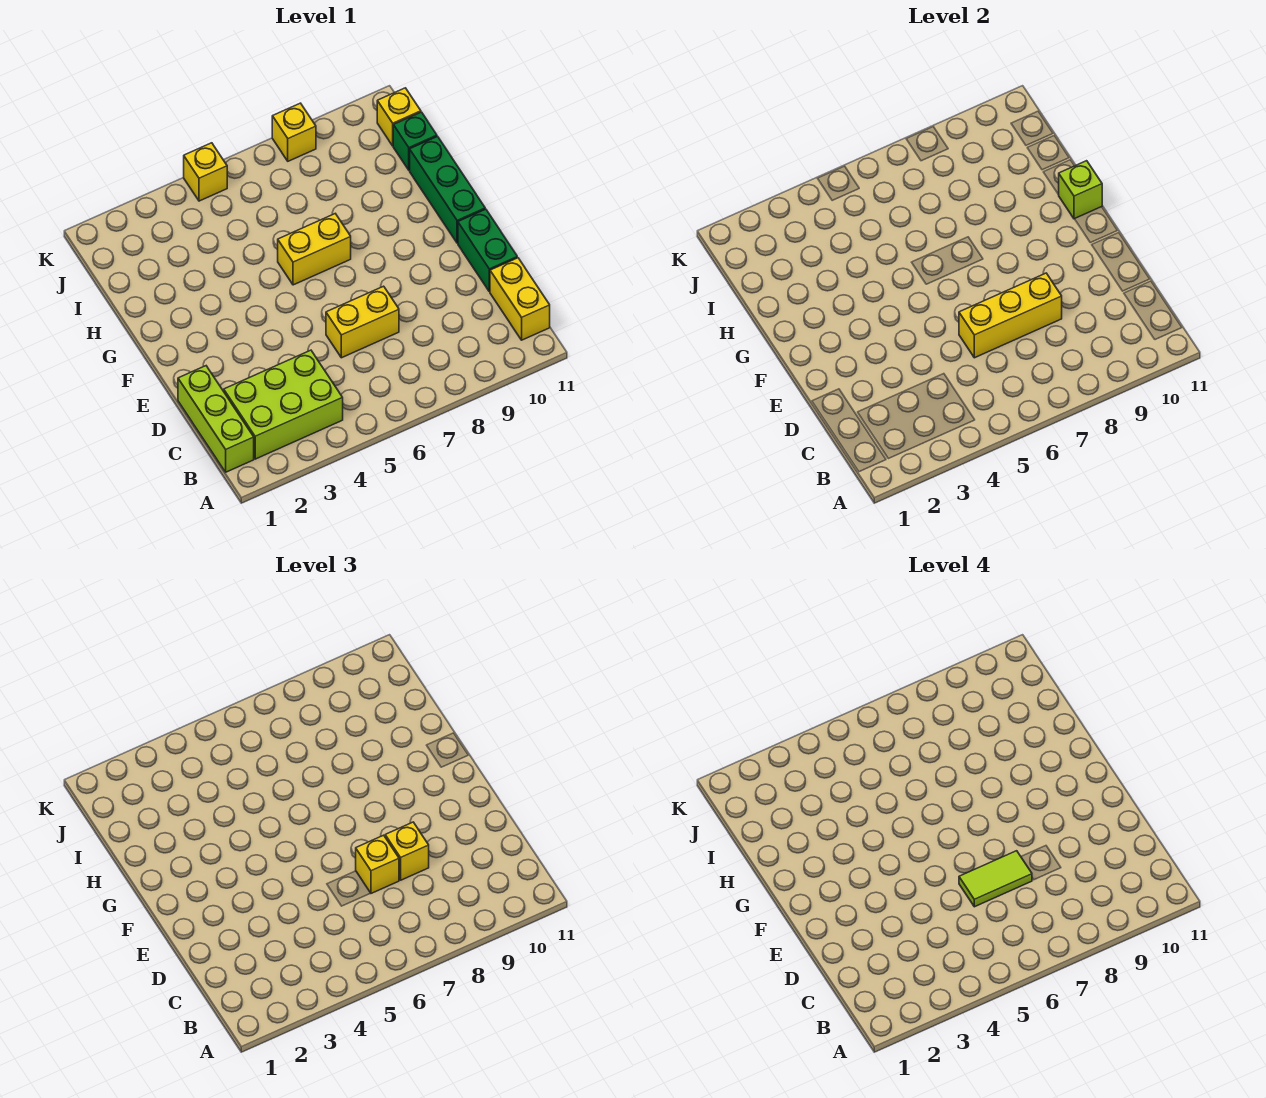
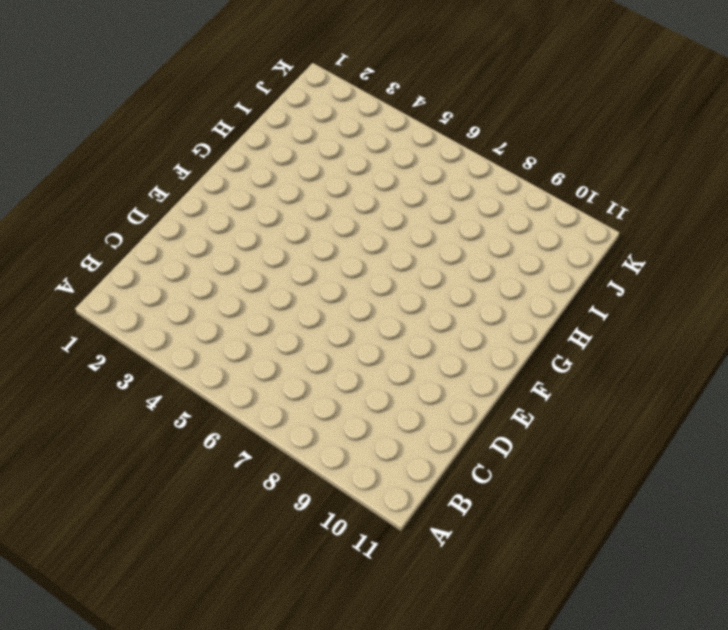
none -> lime 1x3 brick [178,366,254,472]
none -> lime 2x3 brick [224,350,343,459]
none -> yellow 1x2 brick [490,258,550,340]

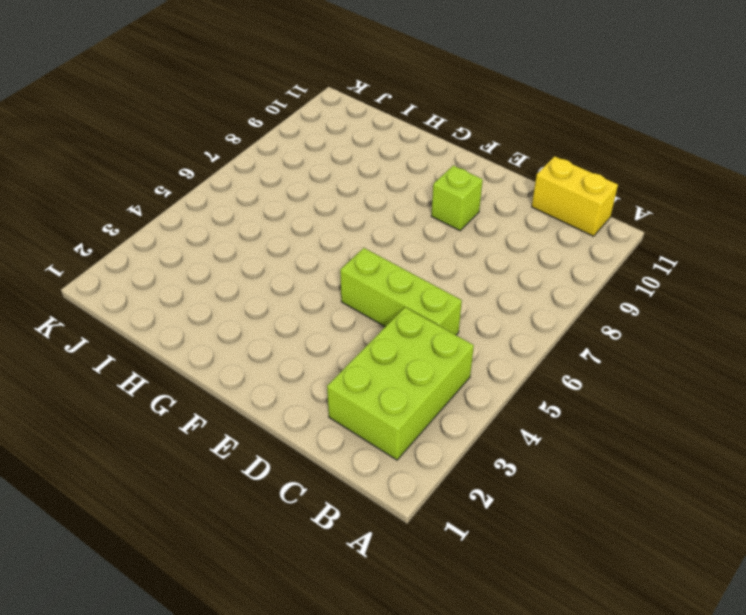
lime 1x3 brick [340,248,462,335] -> lime 1x3 brick moved to [178,366,254,472]
lime 1x1 brick [431,165,483,231] -> lime 1x1 brick moved to [1058,161,1102,219]
none -> yellow 1x2 brick [326,286,399,358]
none -> green 1x2 brick [458,209,517,292]
none -> green 1x3 brick [410,136,485,243]

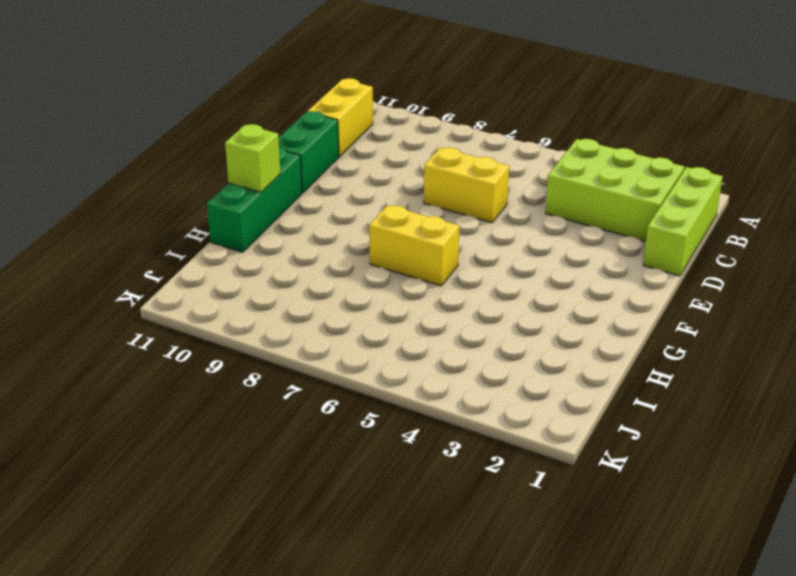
none -> green 1x1 brick [393,112,437,170]
none -> yellow 1x1 brick [377,88,421,146]
none -> yellow 1x1 brick [184,143,227,201]

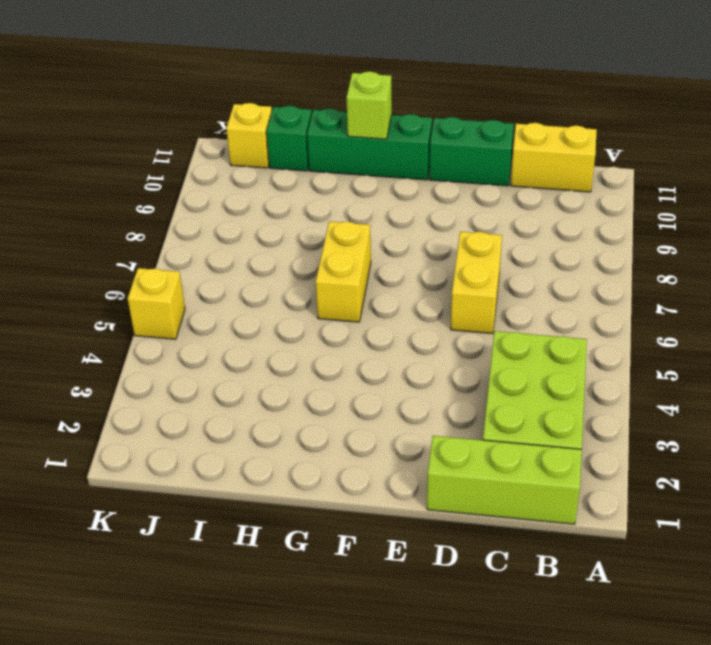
none -> yellow 1x1 brick [272,103,316,161]
none -> yellow 1x3 brick [959,273,1062,358]
none -> yellow 1x1 brick [356,835,399,893]

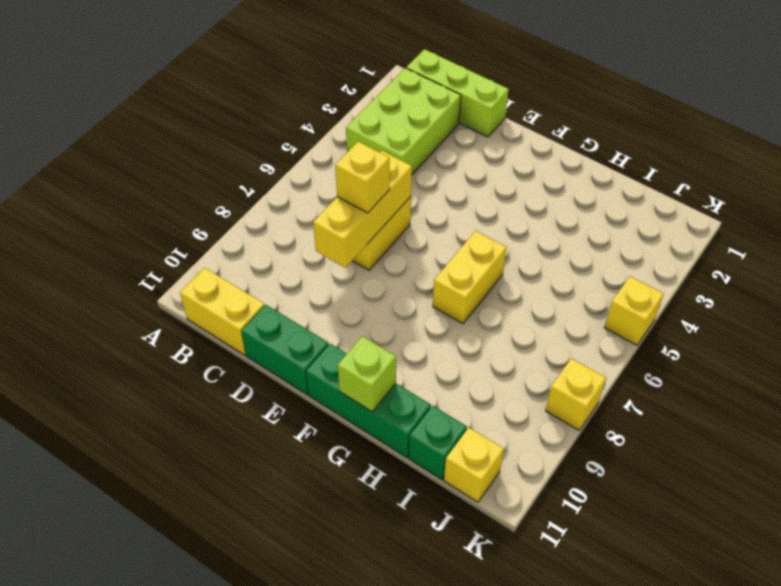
none -> yellow 1x1 brick [385,822,429,880]
none -> lime 1x2 tile [959,851,1032,907]

